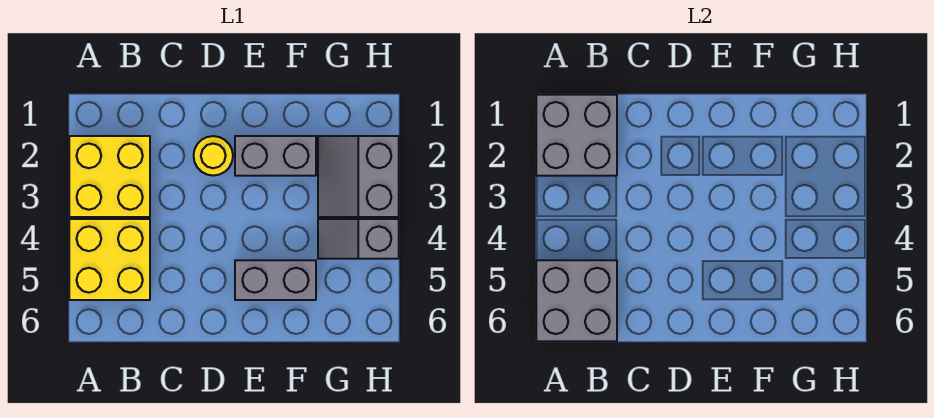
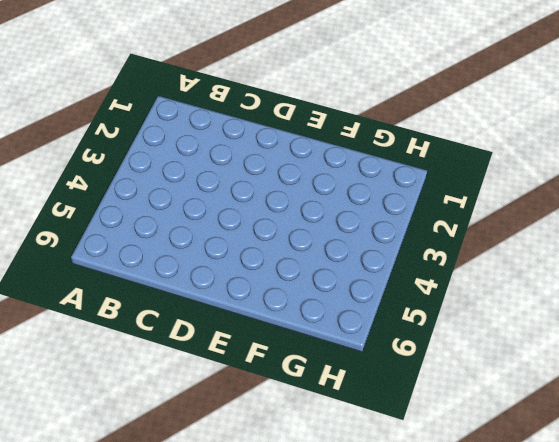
none -> yellow 2x2 brick [69,136,150,217]
none -> yellow 2x2 brick [69,219,150,300]

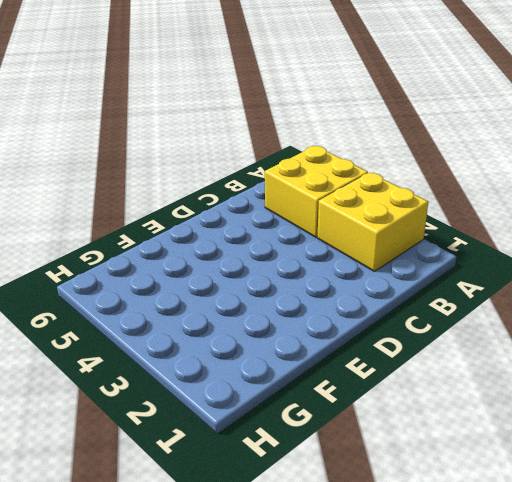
none -> yellow 1x1 round brick [194,136,233,176]
none -> grey 1x2 brick [235,136,316,176]

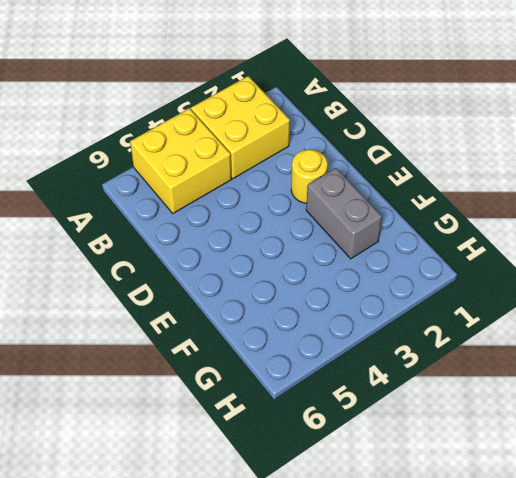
none -> grey 1x2 brick [235,260,316,300]
none -> grey 2x2 slope [318,136,399,217]

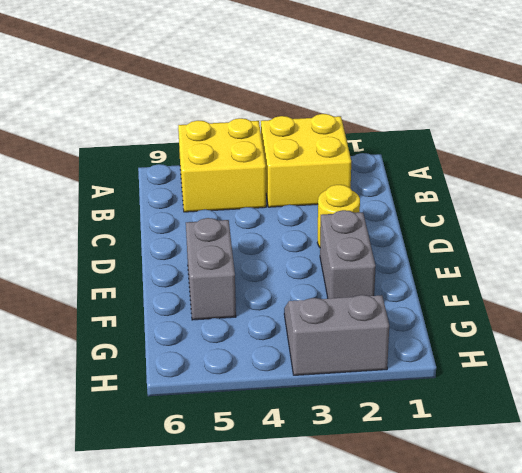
none -> grey 1x2 slope [318,219,399,259]
none -> grey 2x2 brick [536,95,617,176]

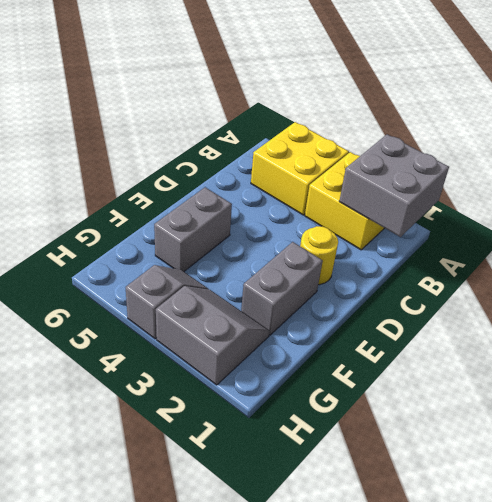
none -> grey 2x2 brick [536,260,617,341]

